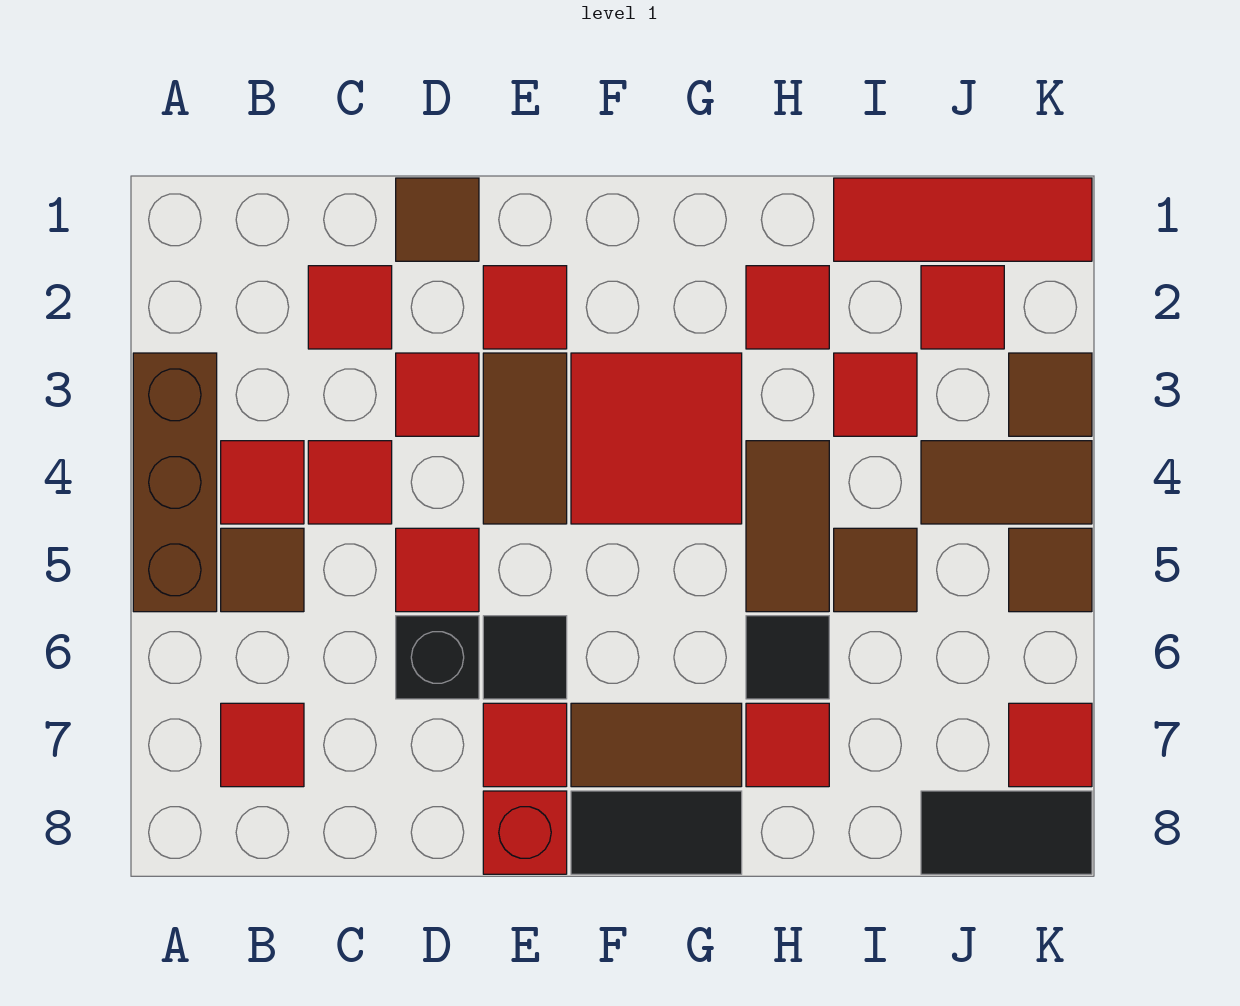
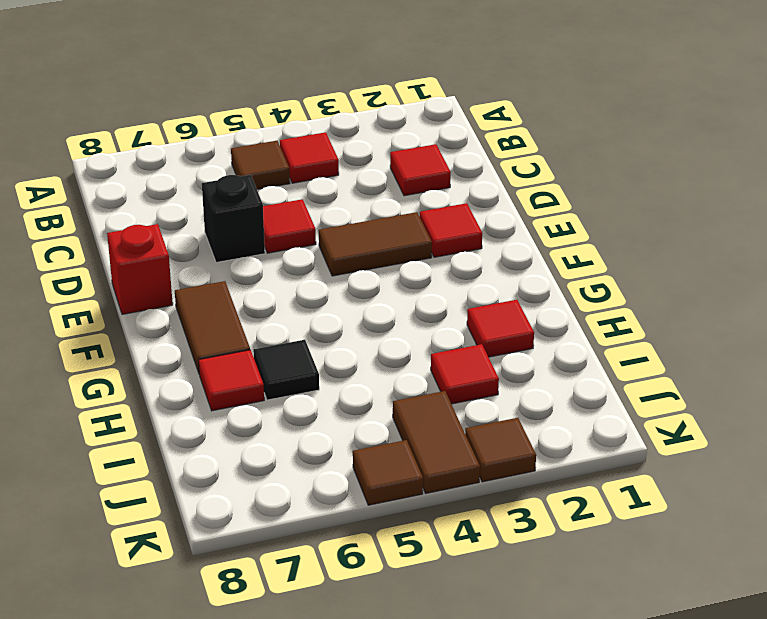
none -> brown 1x3 brick [133,353,217,612]
none -> red 1x1 tile [221,703,304,787]
none -> red 1x1 tile [308,441,392,524]
none -> brown 1x1 tile [396,178,479,261]

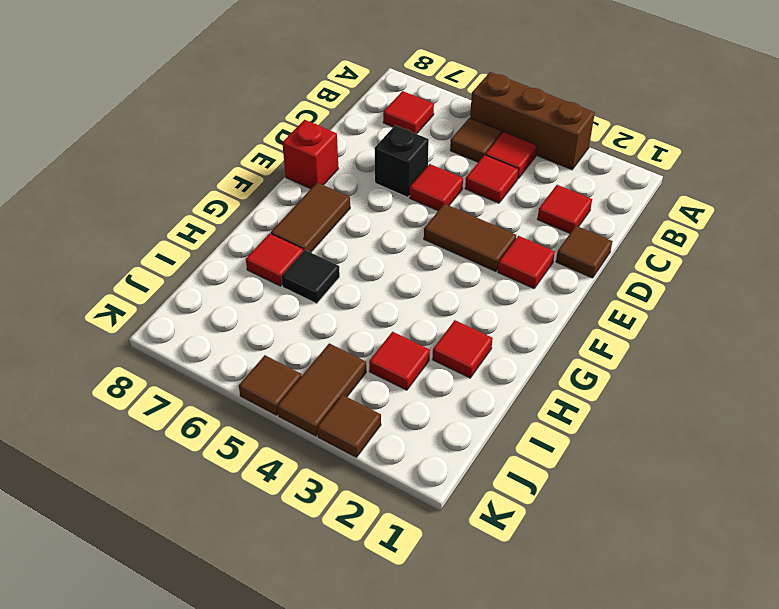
none -> red 1x1 tile [396,353,479,436]
none -> black 1x1 tile [483,616,567,699]
none -> red 1x1 tile [483,703,567,787]
none -> red 2x2 tile [571,353,742,524]

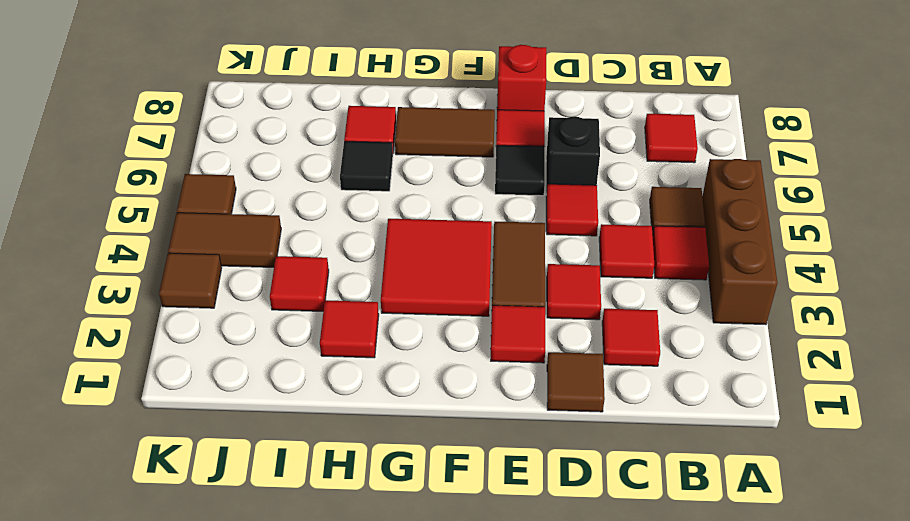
none -> black 1x2 tile [571,791,742,874]
none -> brown 1x2 tile [746,441,829,612]
none -> red 1x3 tile [834,178,1092,261]
none -> brown 1x1 tile [834,528,917,612]

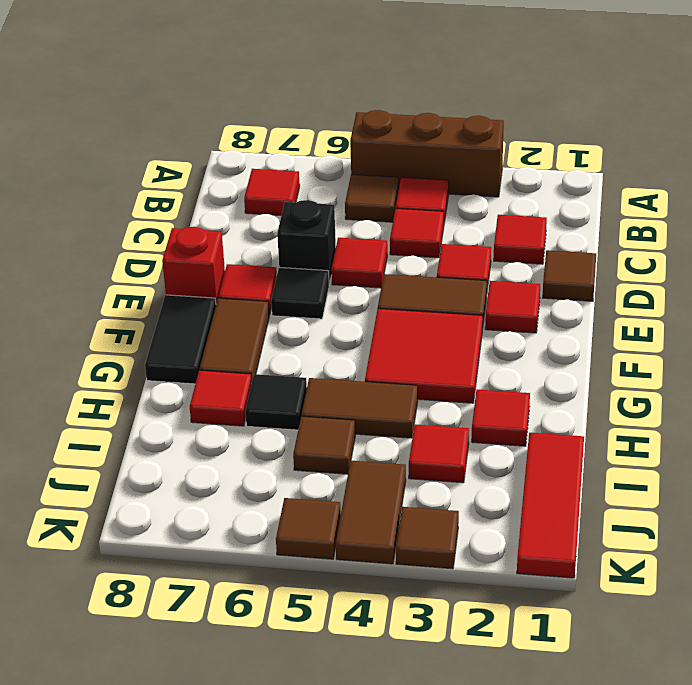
none -> red 1x1 tile [921,266,1004,349]
none -> black 1x2 tile [921,791,1092,874]
none -> red 1x1 tile [1009,703,1092,787]

